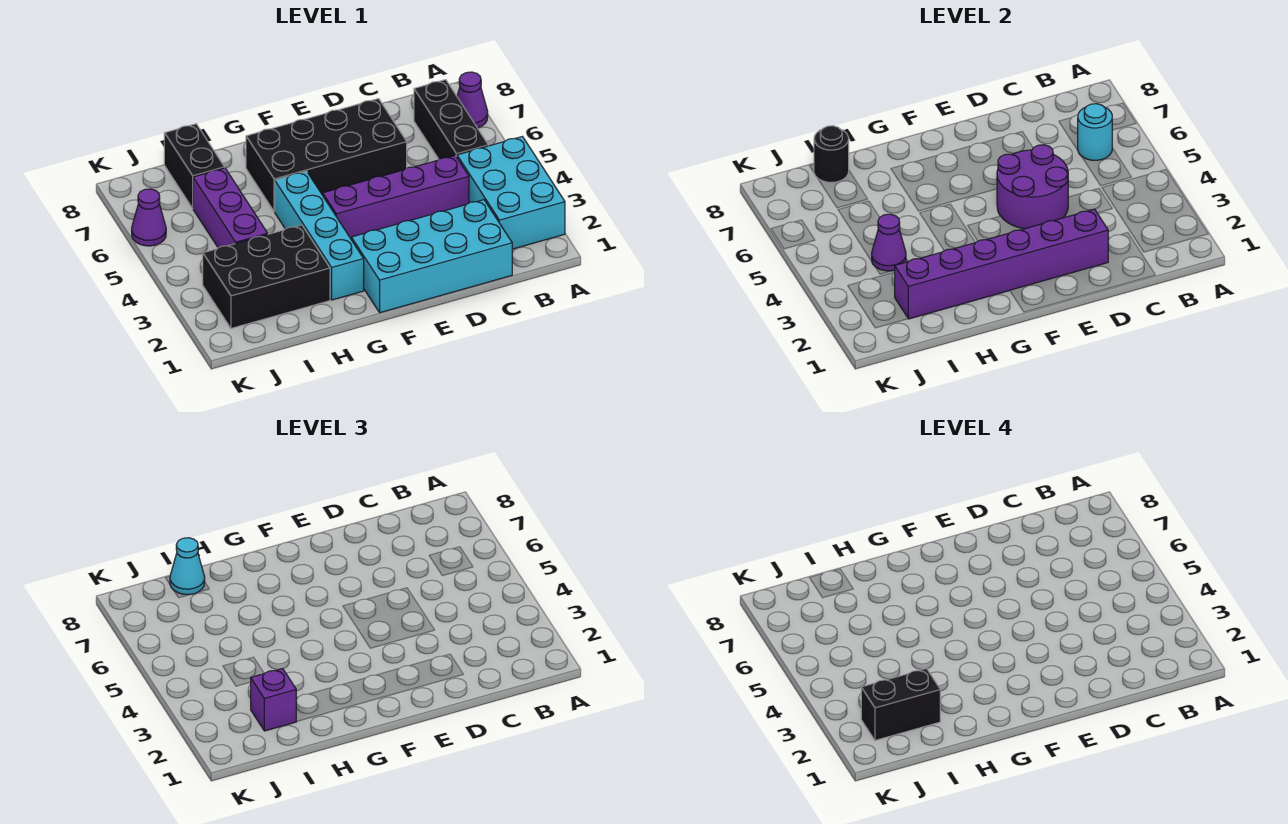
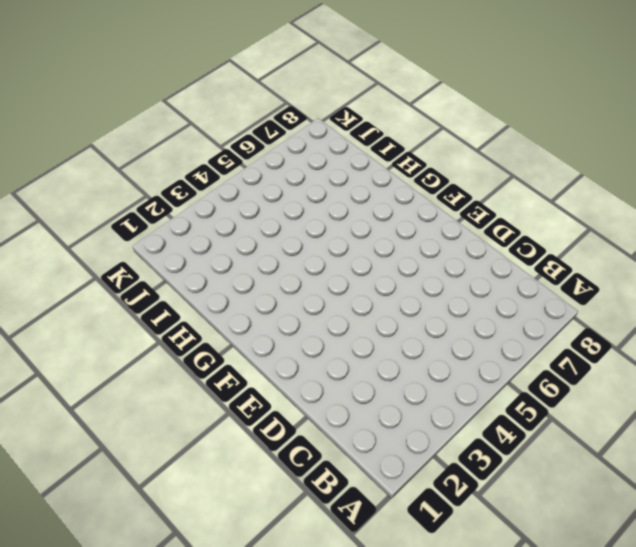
none -> cyan 2x3 brick [457,137,565,249]
none -> purple 1x1 cone [457,72,488,128]
none -> black 1x3 brick [414,80,488,159]

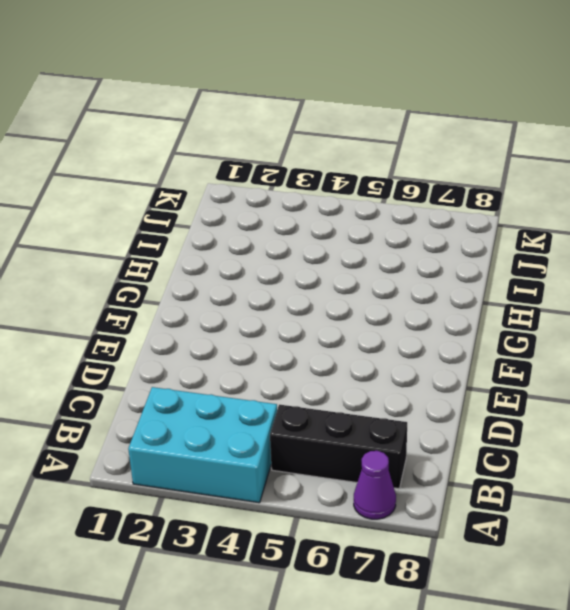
none -> cyan 2x4 brick [351,200,512,313]
none -> purple 1x4 brick [323,156,469,238]
none -> black 2x4 brick [246,99,407,212]

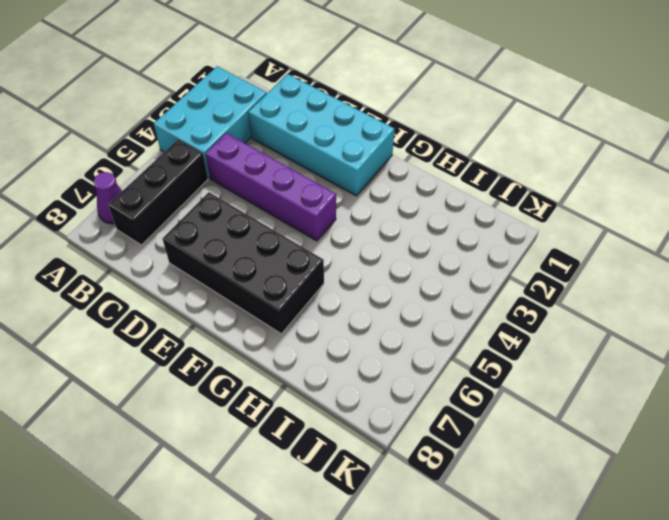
none -> cyan 1x4 brick [275,171,364,300]
none -> black 2x3 brick [203,225,330,328]
none -> purple 1x3 brick [193,168,268,248]

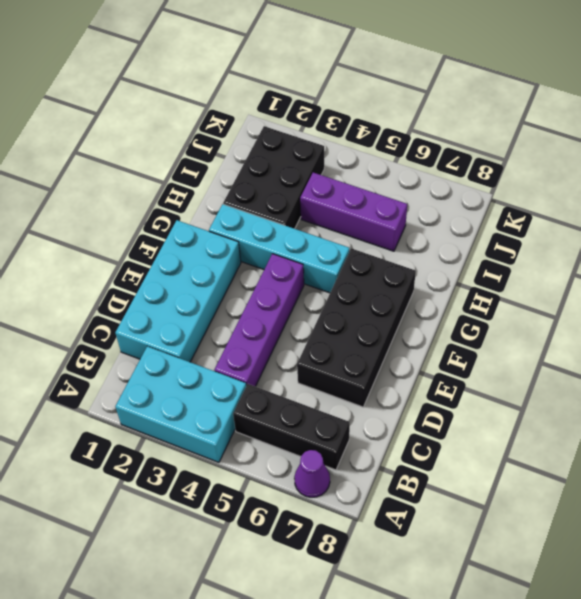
none -> black 1x2 brick [164,124,225,208]
none -> purple 1x1 cone [132,189,166,246]
none -> cyan 1x1 round brick [1078,104,1112,160]

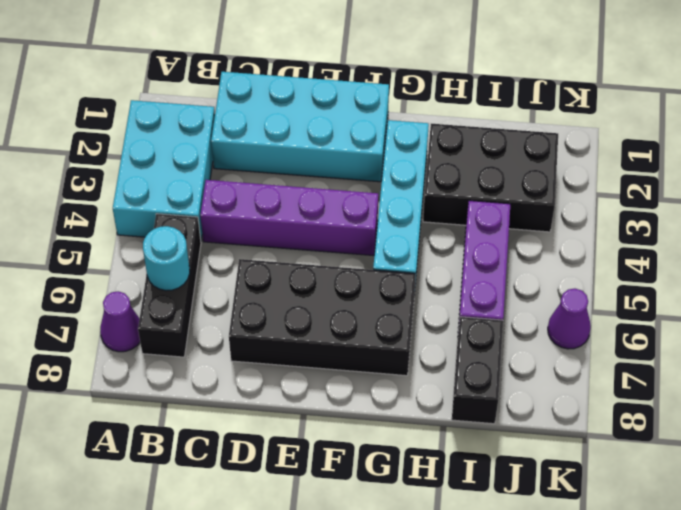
none -> purple 1x6 brick [895,209,1108,319]
none -> purple 2x2 round brick [997,145,1068,229]
none -> purple 1x1 cone [872,214,906,271]

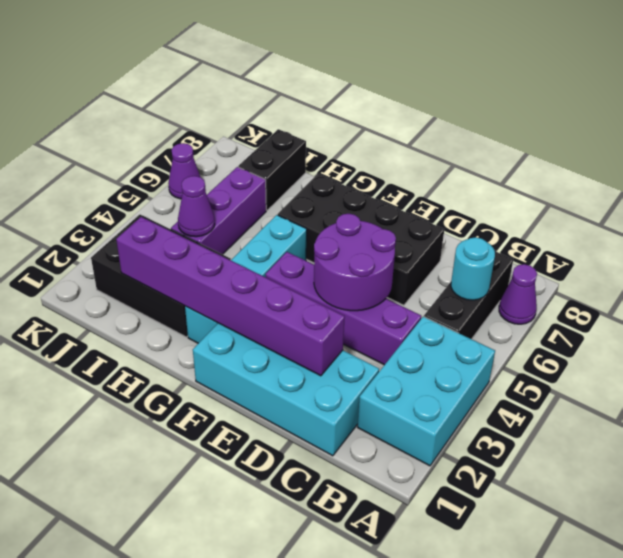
none -> black 1x1 round brick [814,126,849,183]
none -> purple 1x1 brick [251,669,297,731]
none -> cyan 1x1 cone [170,538,205,595]

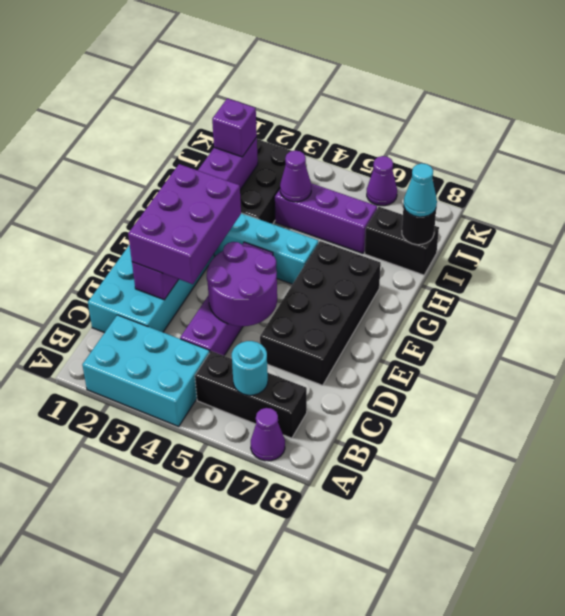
purple 2x3 brick [128,164,241,284] -> none
none -> black 1x2 brick [861,669,940,740]

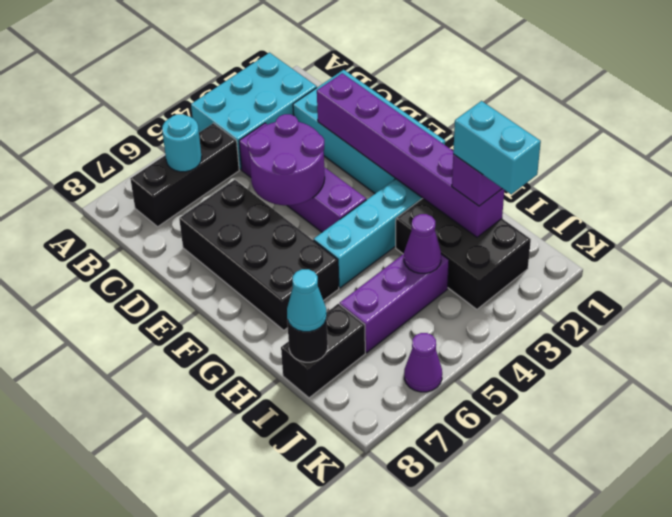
cyan 1x2 brick [453,101,541,194] -> black 1x2 brick [861,669,940,740]
none -> purple 1x1 cone [457,72,488,128]

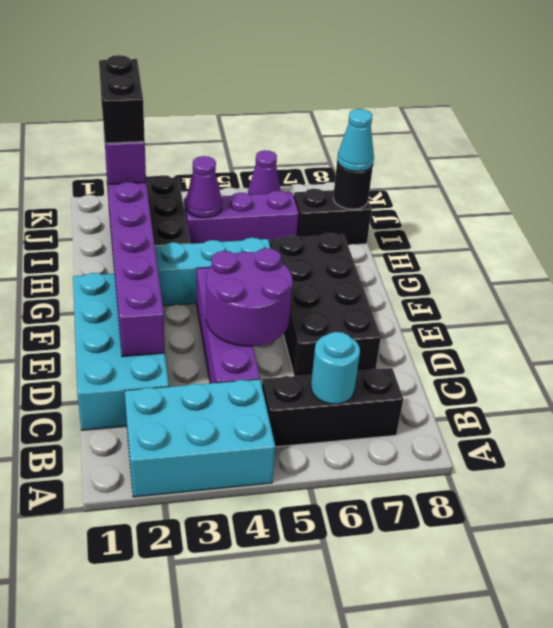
none -> purple 1x1 cone [457,72,488,128]

